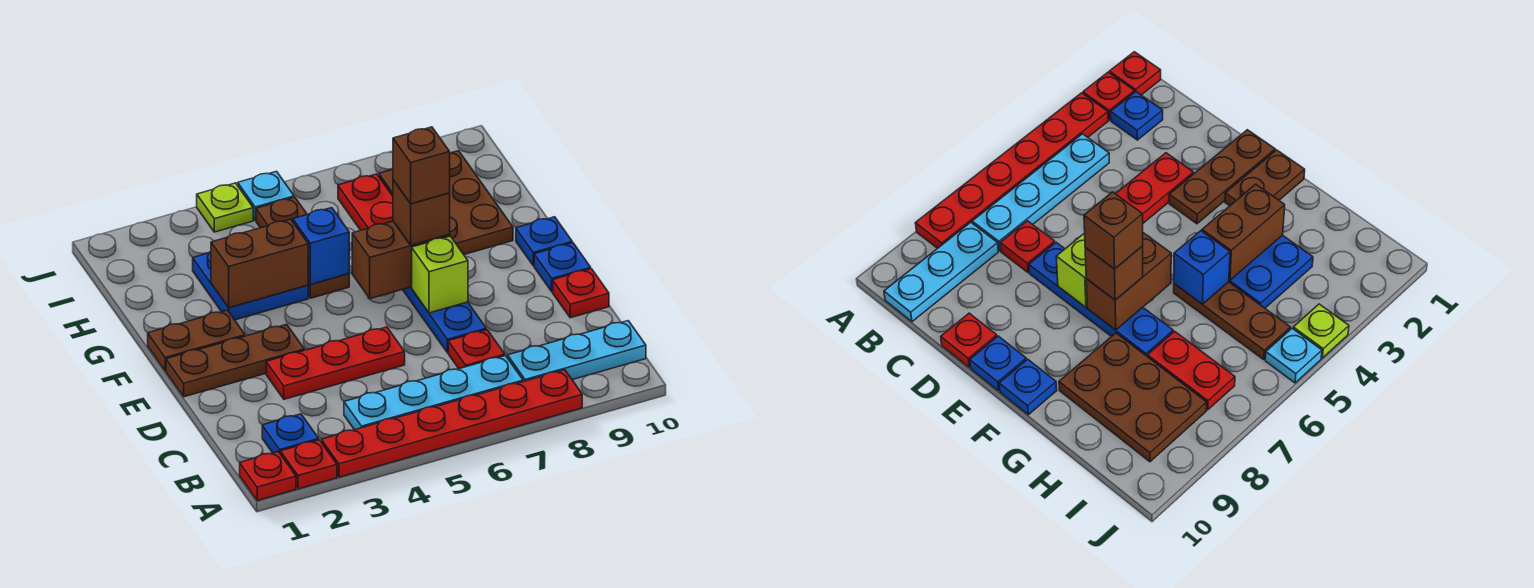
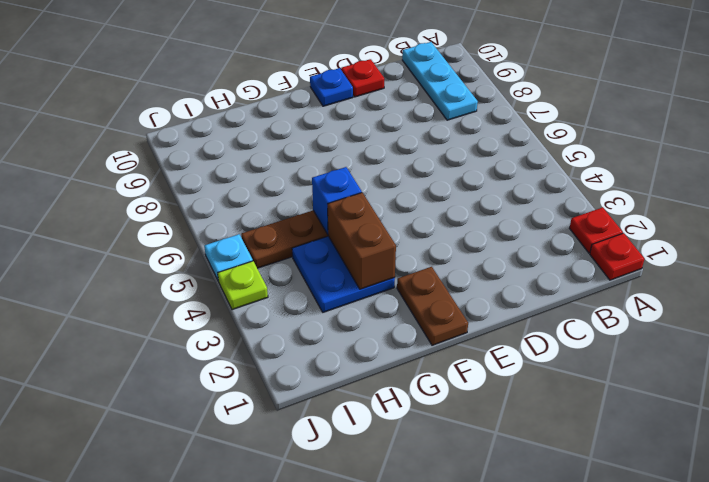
none -> red 1x6 plate [322,370,582,477]
none -> blue 1x1 plate [262,414,319,454]
none -> cyan 1x4 plate [344,356,523,430]

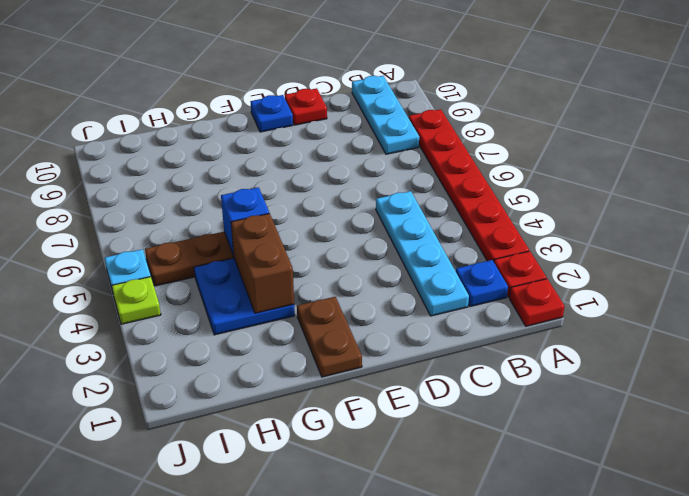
cyan 1x4 plate [376,191,469,316] -> cyan 1x4 plate moved to [344,356,523,430]
none -> red 1x1 plate [448,330,505,369]
none -> red 1x3 plate [266,327,405,399]
none -> blue 1x4 plate [403,287,486,353]

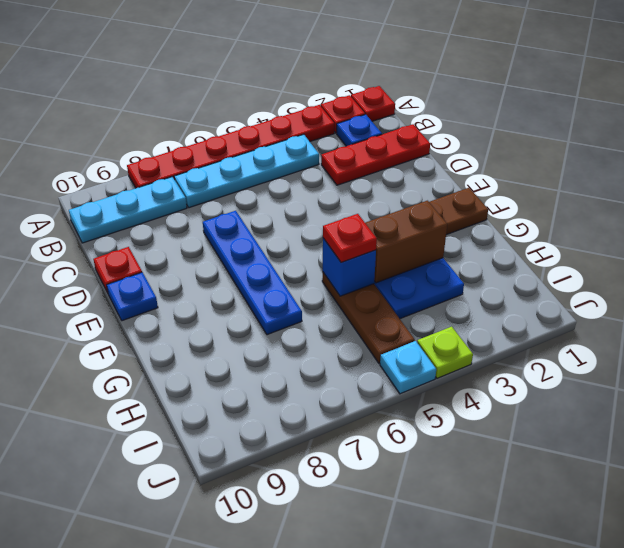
red 1x3 plate [321,124,430,185] -> red 1x3 plate moved to [266,327,405,399]
red 1x1 plate [323,214,377,263] -> red 1x1 plate moved to [448,330,505,369]
none -> brown 1x3 plate [166,324,304,397]
none -> blue 1x1 plate [516,217,572,266]
none -> brown 2x3 plate [379,151,513,254]

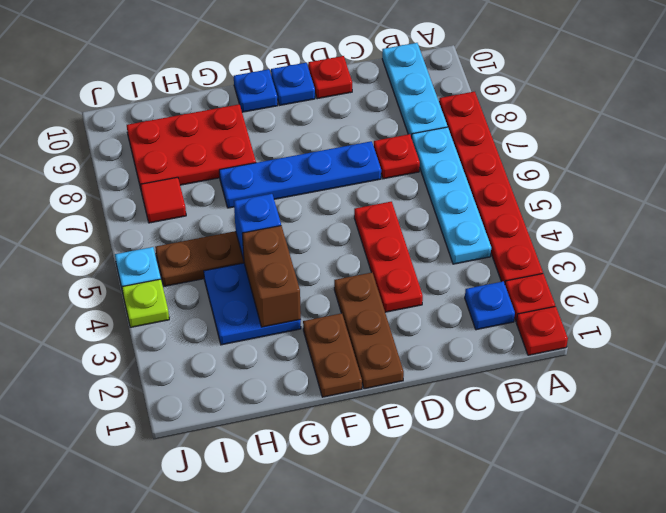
red 2x3 plate [127,104,256,189] -> brown 2x3 plate [379,151,513,254]
red 1x1 tile [141,177,186,223] -> red 1x2 plate [338,174,393,230]
none -> lime 1x1 brick [412,236,468,313]
none -> brown 1x2 brick [352,221,450,299]
none -> brown 1x1 brick [393,180,450,245]

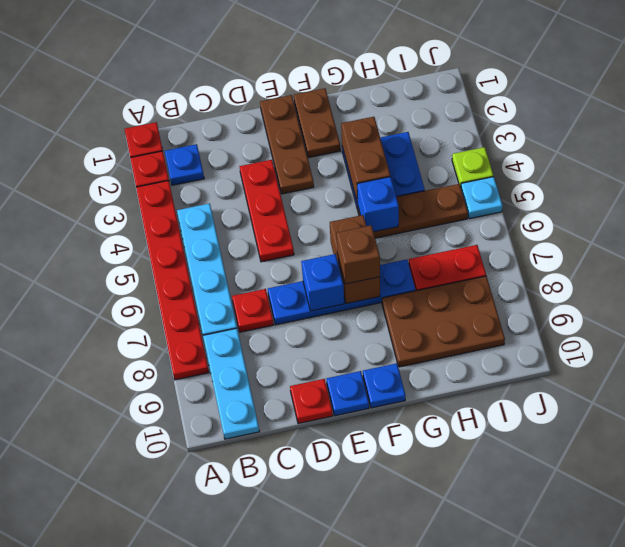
blue 1x1 brick [301,254,344,311] -> lime 1x1 brick [412,236,468,313]
none -> brown 1x1 brick [393,127,450,204]

